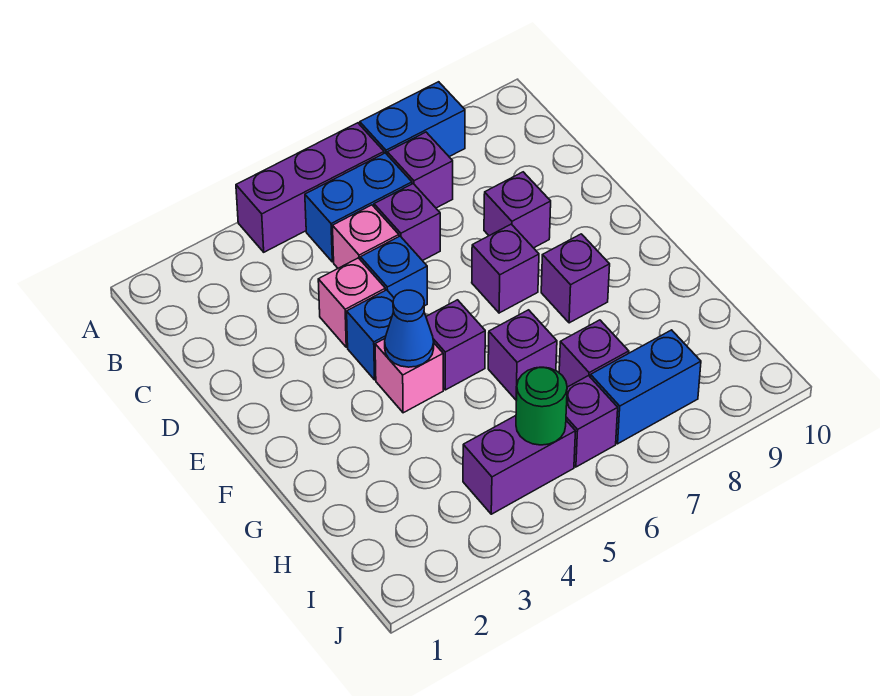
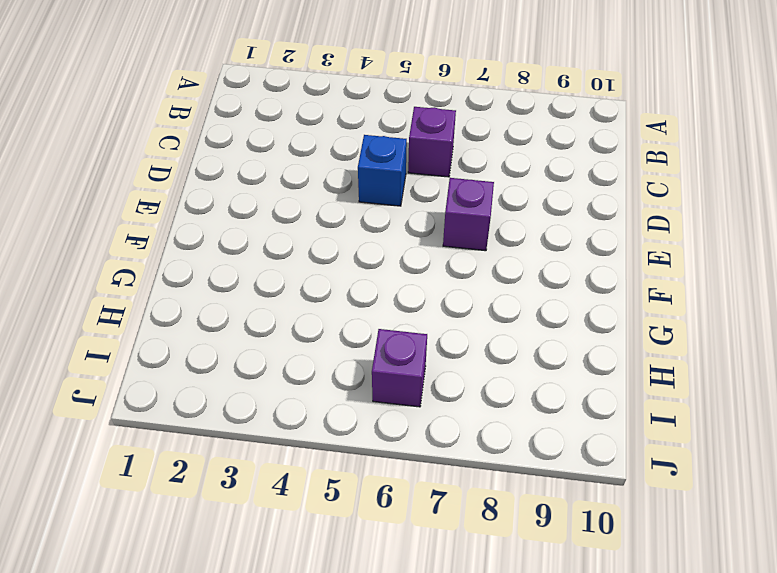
none -> purple 1x3 brick [236,123,384,252]
none -> blue 1x2 brick [360,82,465,157]
none -> blue 1x2 brick [305,153,412,262]

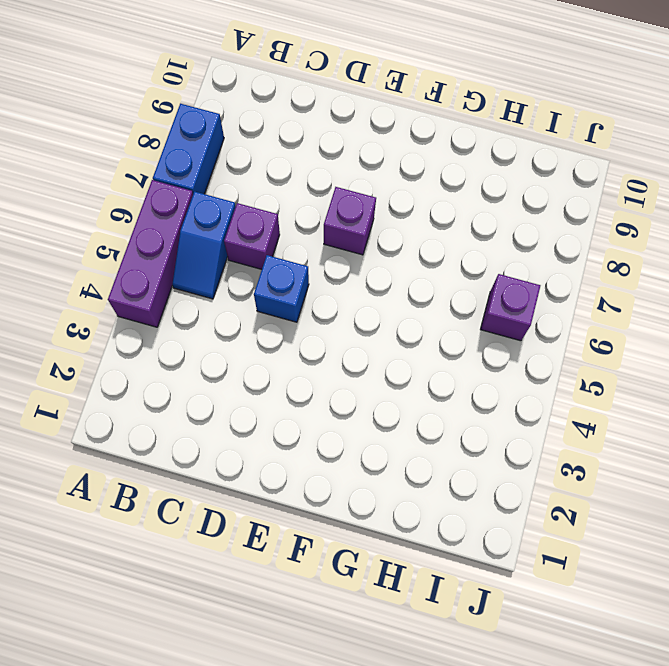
blue 1x2 slope [172,192,236,299] -> blue 1x2 brick [305,153,412,262]
none -> purple 1x1 brick [387,132,453,208]
none -> pink 1x1 brick [333,205,399,268]
none -> pink 1x1 brick [318,258,385,347]

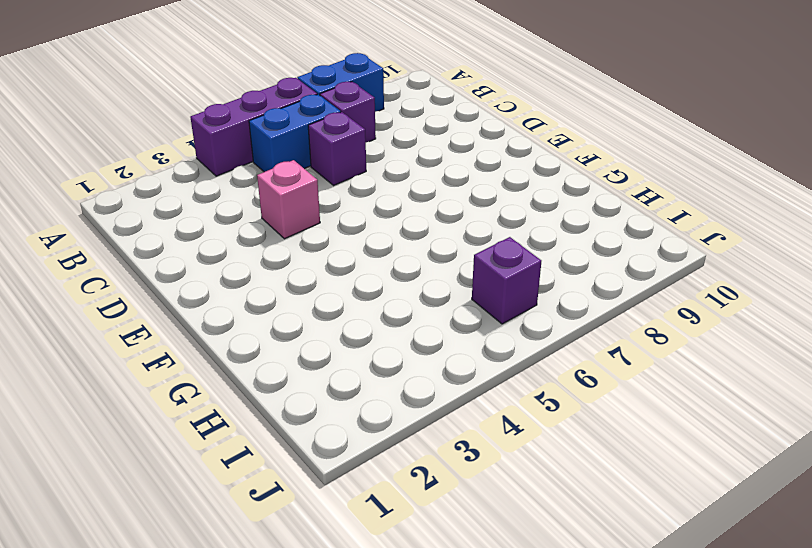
none -> pink 1x1 brick [333,205,399,268]
none -> blue 1x1 brick [360,236,427,306]
none -> purple 1x1 brick [484,172,551,248]

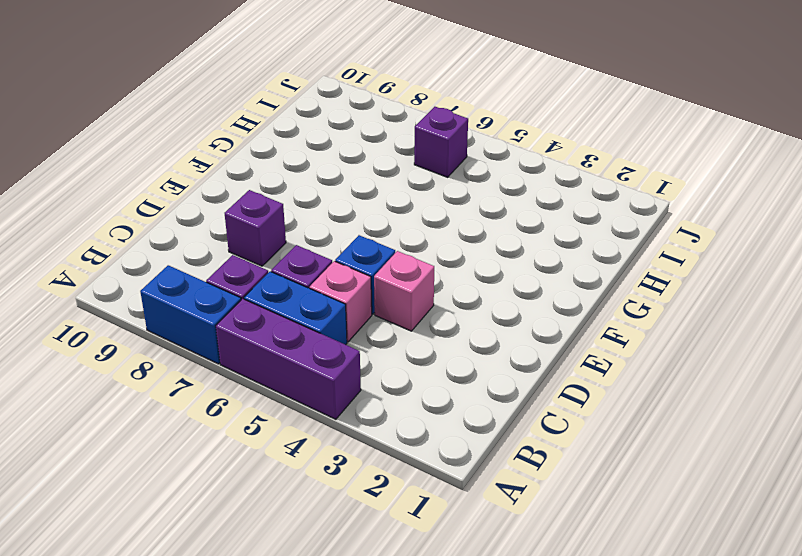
none -> blue 1x1 brick [347,290,394,380]
none -> purple 1x1 brick [472,224,539,313]
none -> pink 1x1 brick [375,339,443,413]

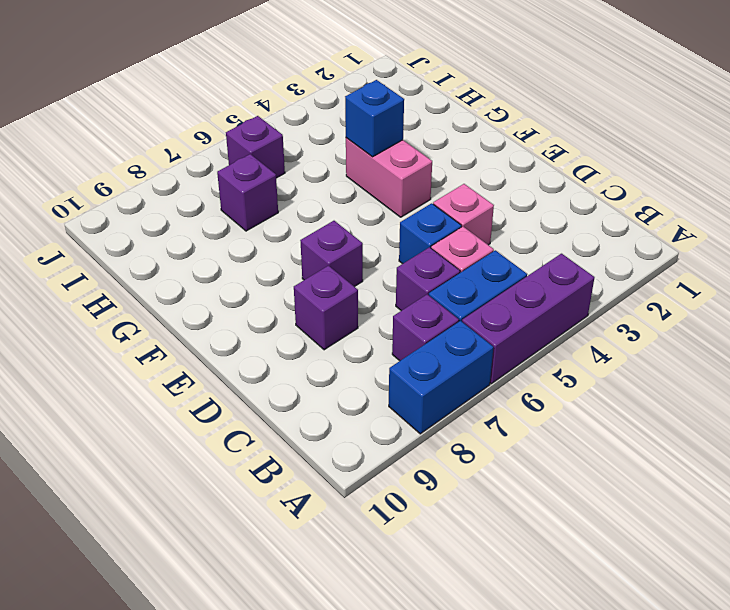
pink 1x2 brick [346,138,432,217] -> pink 1x1 brick [375,339,443,413]
blue 1x1 brick [345,80,404,157] -> blue 1x1 brick moved to [347,290,394,380]
none -> purple 1x1 brick [426,300,485,390]
none -> purple 1x1 brick [541,234,610,323]
none -> purple 1x1 brick [488,310,557,400]

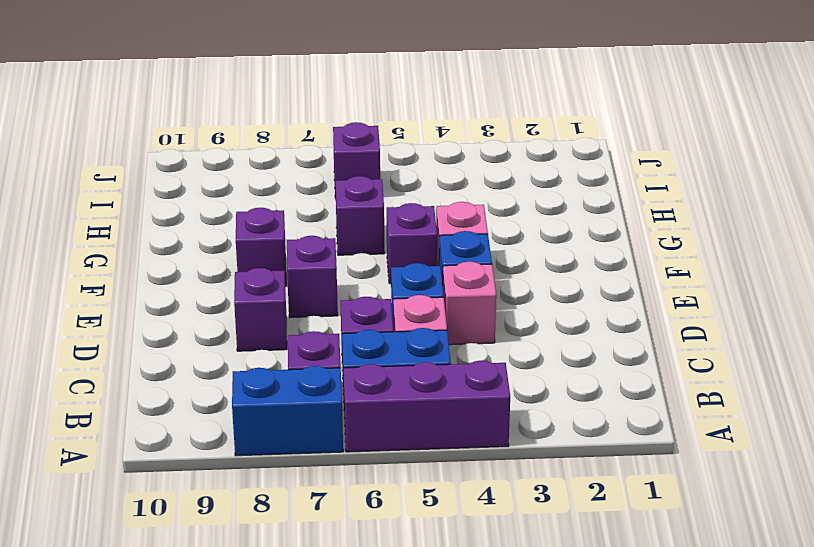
none -> purple 1x1 brick [559,320,629,387]
none -> purple 1x2 brick [463,416,576,514]
none -> blue 1x2 brick [590,330,701,444]

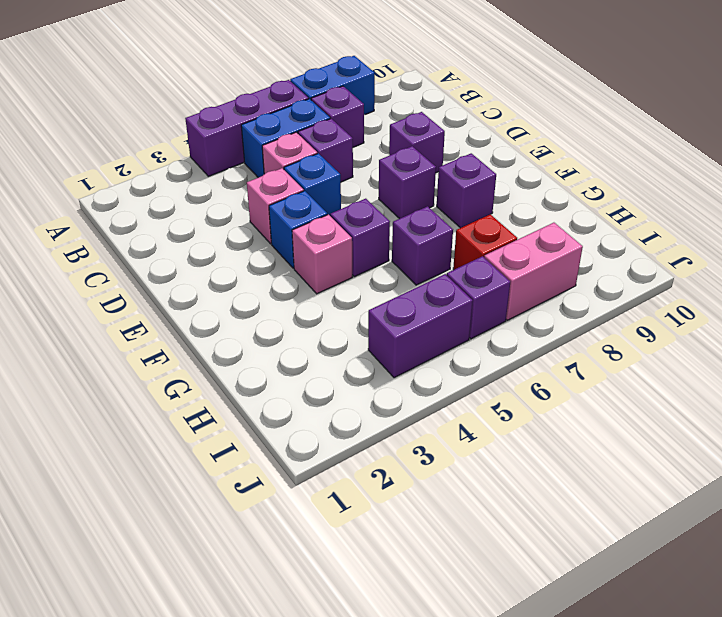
red 1x1 brick [453,214,517,270] -> purple 1x1 brick [559,320,629,387]
pink 1x2 brick [484,223,583,320] -> blue 1x2 brick [590,330,701,444]
none -> blue 1x1 cone [385,290,434,367]
none -> green 1x1 round brick [516,367,567,445]

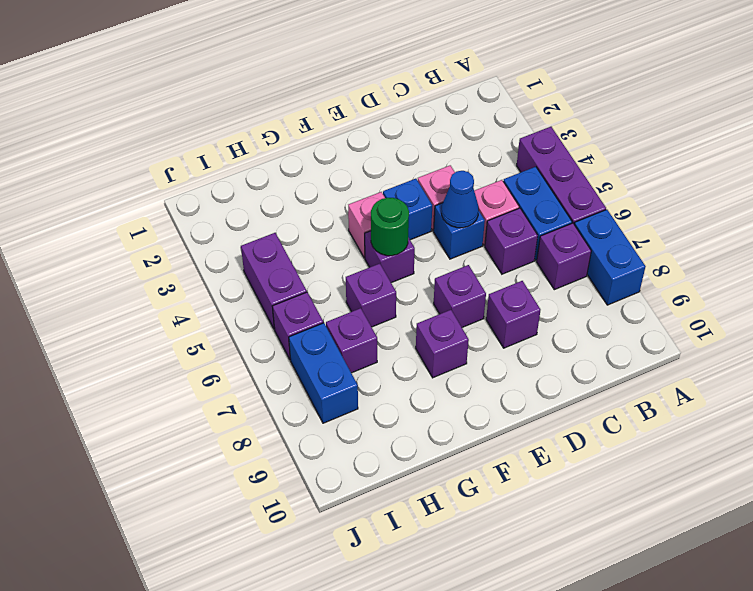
blue 1x1 cone [442,171,479,228] -> blue 1x1 cone moved to [385,290,434,367]
green 1x1 round brick [371,198,409,256] -> green 1x1 round brick moved to [516,367,567,445]

